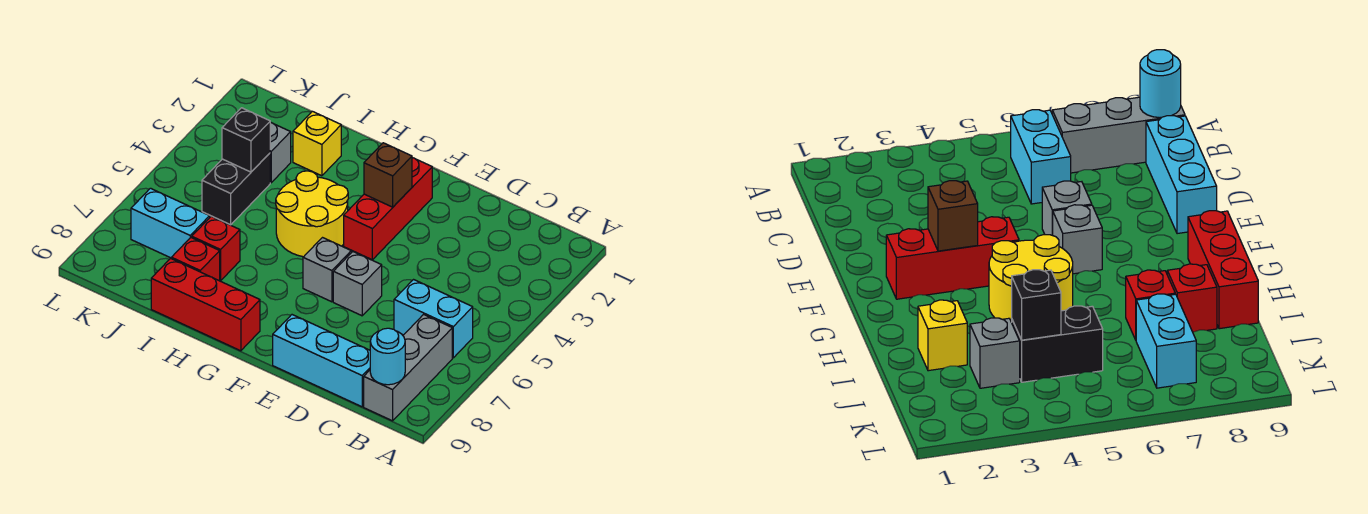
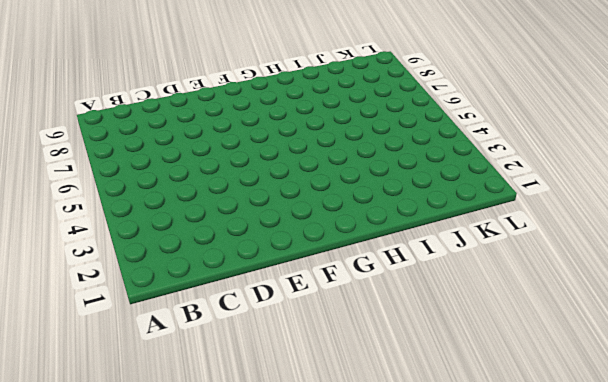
none -> cyan 1x2 brick [394,280,473,358]
none -> grey 1x3 brick [364,315,452,421]
none -> cyan 1x3 brick [273,315,370,407]

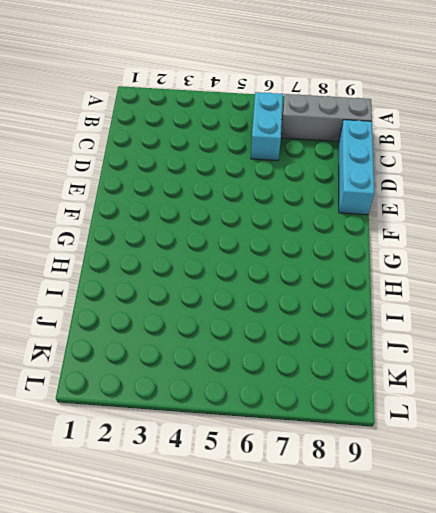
none -> grey 1x1 brick [333,252,382,316]
none -> red 1x3 brick [344,158,432,260]
none -> grey 1x1 brick [303,238,351,302]

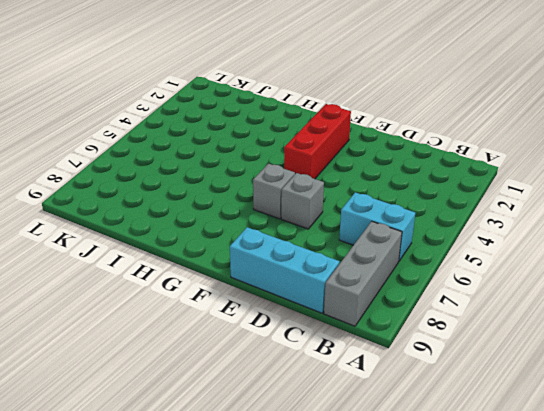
none -> yellow 2x2 round brick [276,171,348,257]
none -> red 1x3 brick [151,258,260,351]
none -> yellow 1x1 brick [293,111,341,176]

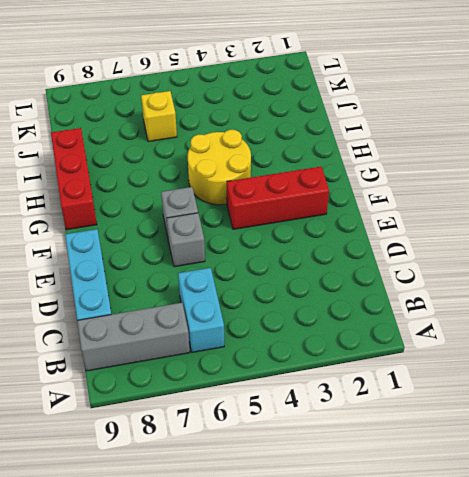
yellow 1x1 brick [141,91,177,142] -> yellow 1x1 brick moved to [293,111,341,176]
none -> red 1x1 brick [192,216,240,281]
none -> red 1x1 brick [171,237,220,281]
none -> grey 1x1 brick [270,123,291,183]

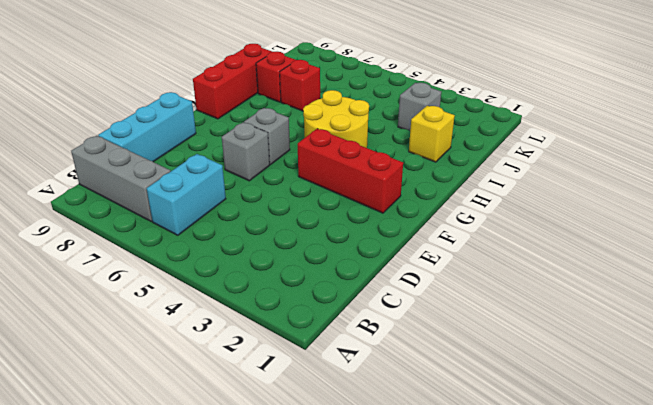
none -> black 1x2 brick [202,153,270,225]
none -> cyan 1x2 brick [131,188,210,258]
none -> cyan 1x1 round brick [370,328,405,385]

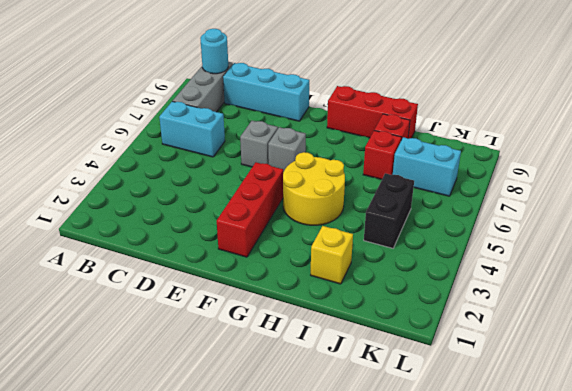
none -> grey 1x1 brick [270,123,291,183]
none -> brown 1x1 brick [364,143,412,207]
none -> black 1x1 brick [222,108,271,172]

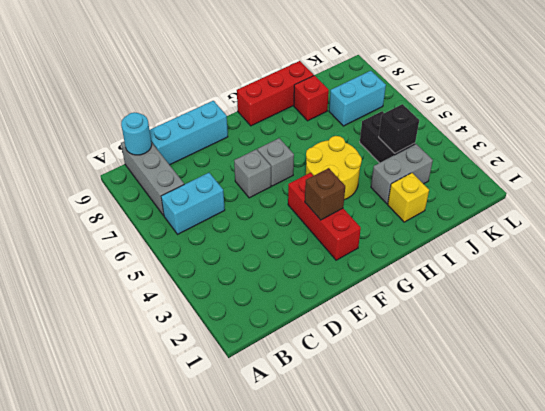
grey 1x2 brick [371,144,433,204] -> grey 1x1 brick [270,123,291,183]
none -> red 1x1 brick [192,216,240,281]

